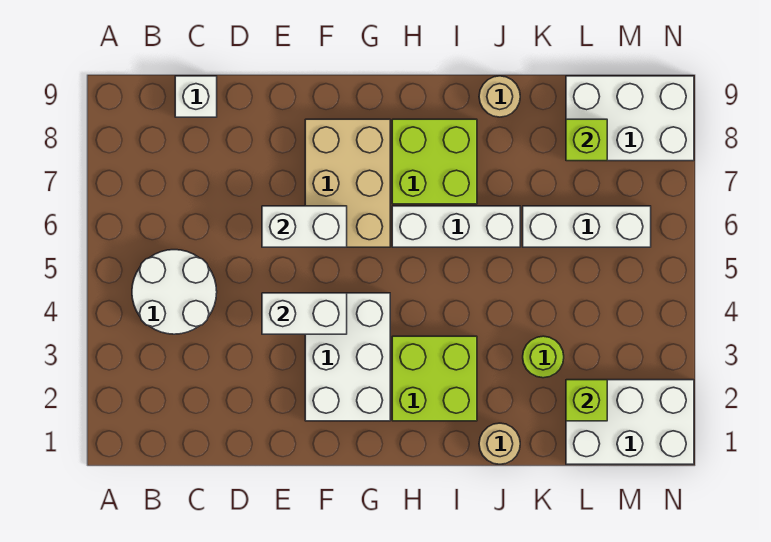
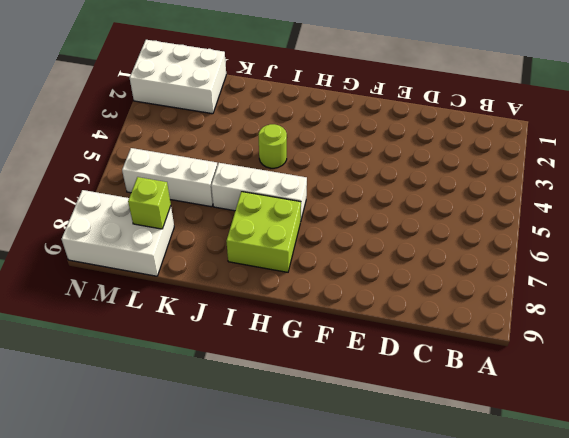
lime 1x1 round brick [259,124,287,168] -> lime 1x1 round brick moved to [523,336,564,378]
none -> white 2x2 round brick [132,250,217,334]
none -> white 1x1 brick [175,76,217,117]
none -> white 2x3 brick [305,293,390,421]

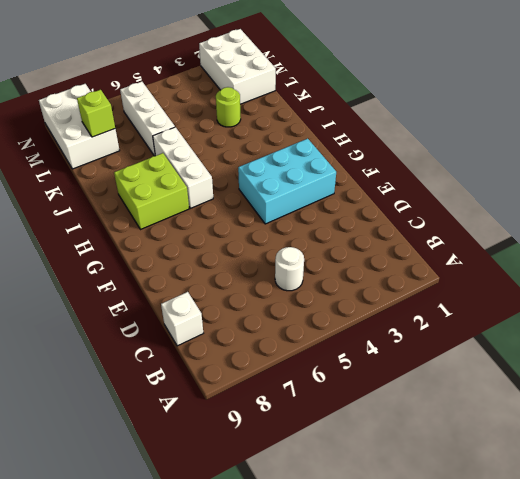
white 1x1 round brick [275,247,304,291] -> white 2x2 round brick [132,250,217,334]
cyan 2x3 brick [238,139,336,224] -> white 2x3 brick [305,293,390,421]
none -> tan 2x3 brick [305,119,390,247]
none -> lime 2x2 brick [392,336,477,421]
none -> tan 1x1 round brick [479,423,520,464]

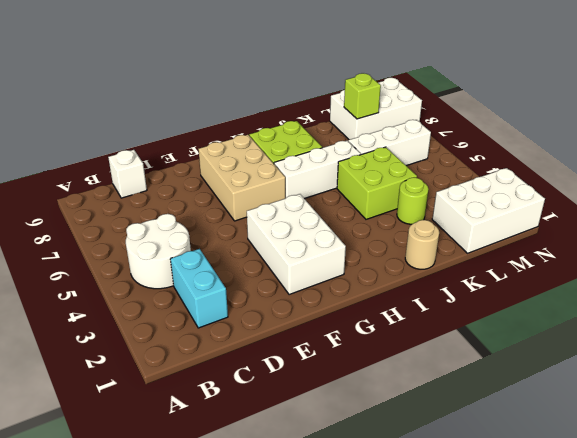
cyan 1x2 brick [170,249,228,328] -> none
lime 2x2 brick [337,147,417,219] -> lime 2x2 brick moved to [392,336,477,421]
none -> tan 1x1 round brick [479,76,520,117]
none -> white 1x2 brick [262,293,347,334]
none -> white 1x2 brick [262,206,347,247]

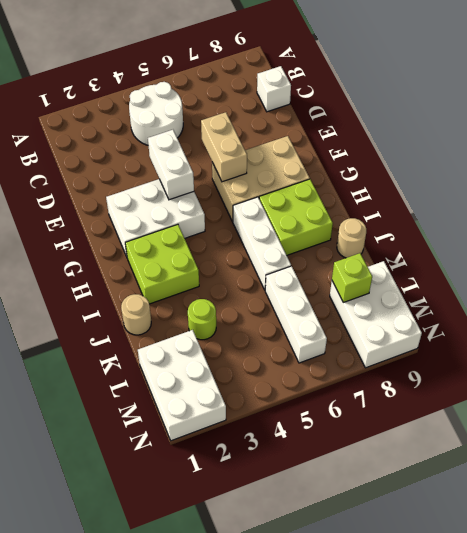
tan 1x2 brick [201,112,247,182] -> white 1x2 brick [262,206,347,247]
none -> lime 1x1 brick [566,380,607,421]

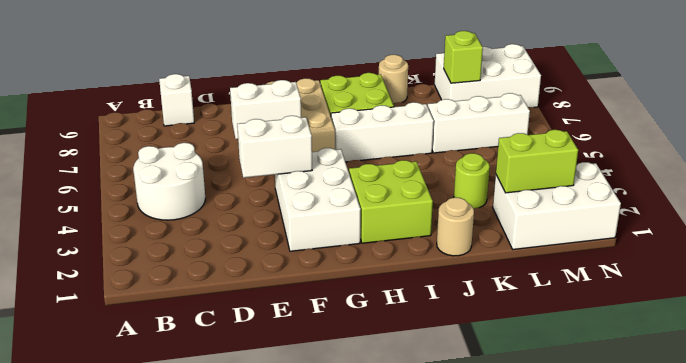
lime 1x2 brick [496,130,578,193] -> lime 1x1 brick [566,380,607,421]

